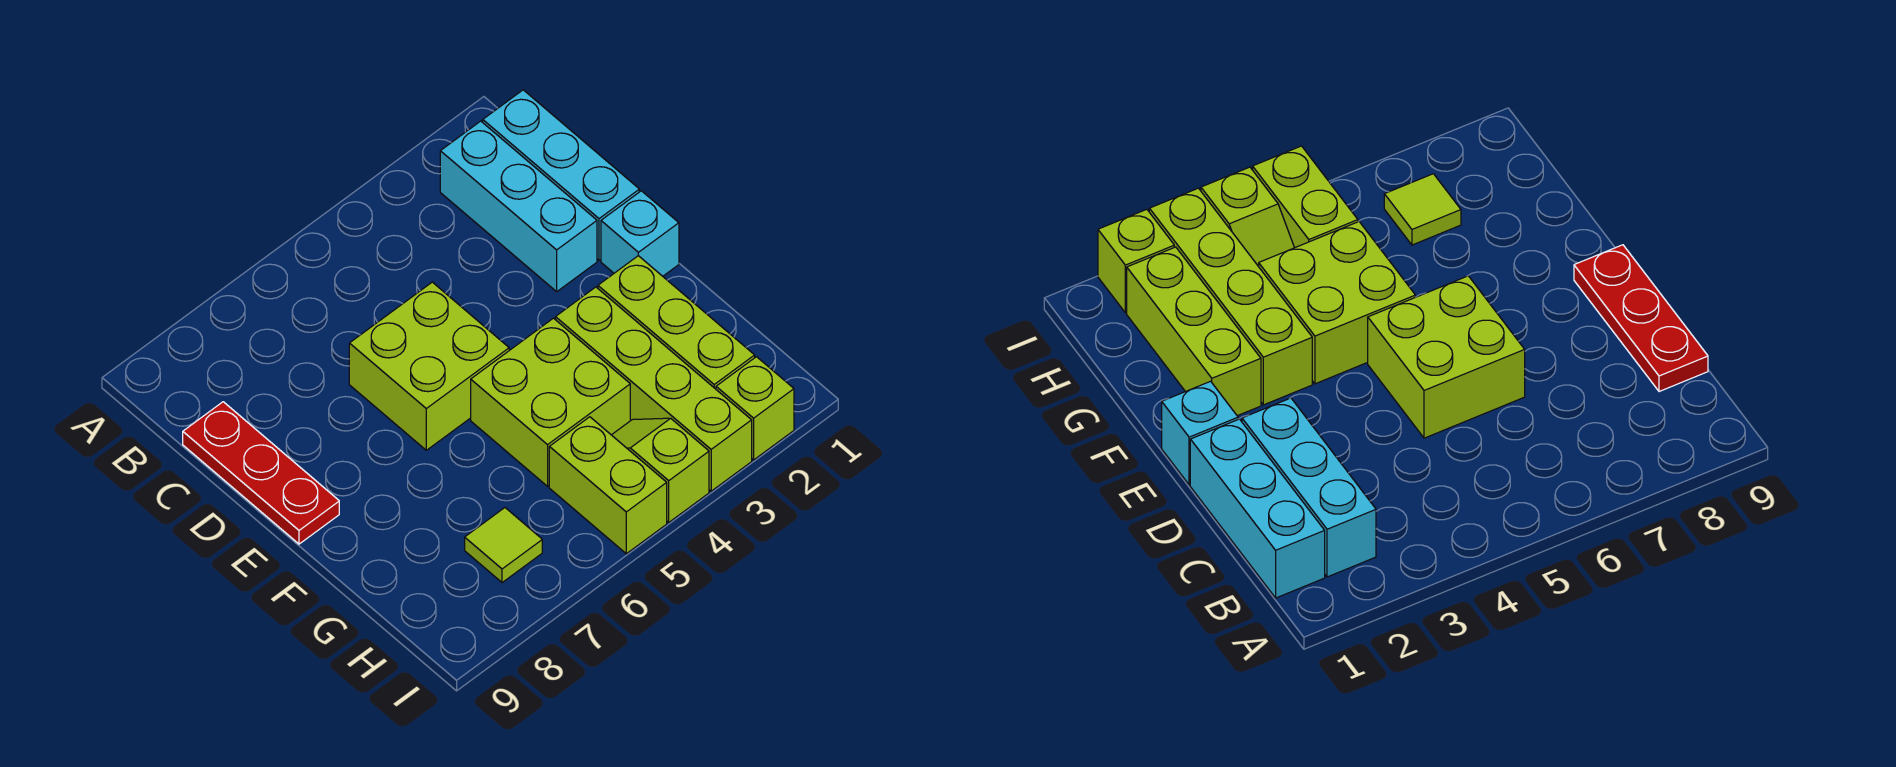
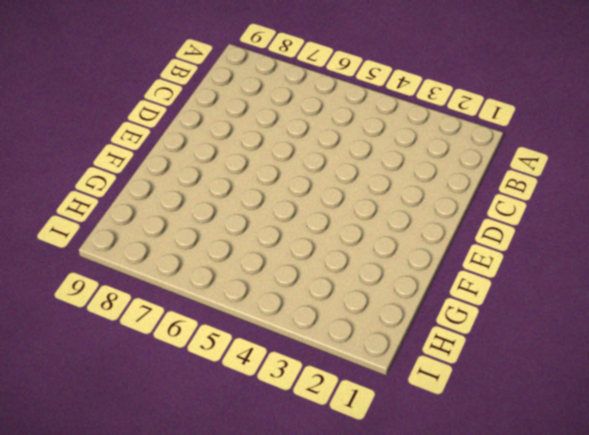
none -> cyan 1x3 brick [483,90,639,260]
none -> cyan 1x3 brick [440,121,597,292]
none -> red 1x3 plate [183,402,339,544]

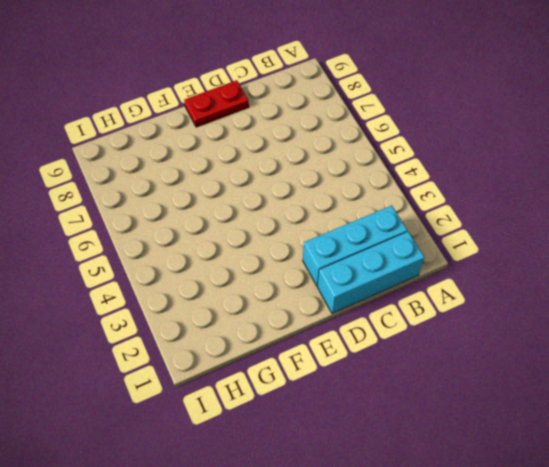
red 1x2 plate [184,80,249,127] -> red 1x3 plate [183,402,339,544]
none -> lime 2x2 brick [349,282,509,450]
none -> cyan 1x1 brick [601,191,679,276]
none -> lime 1x3 brick [598,256,755,389]

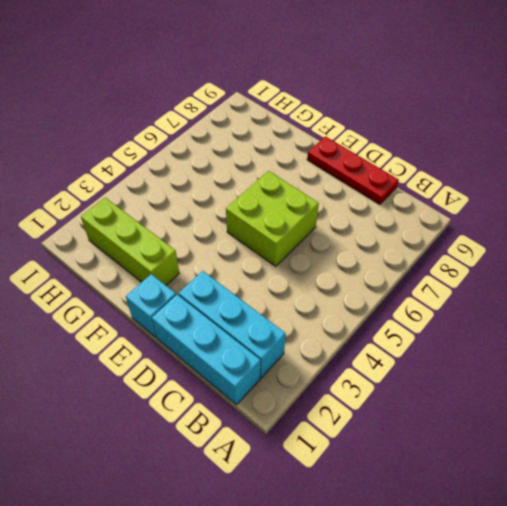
none -> lime 1x4 brick [556,287,752,491]
none -> lime 2x2 brick [471,318,630,486]
none -> lime 1x2 slope [612,418,709,522]

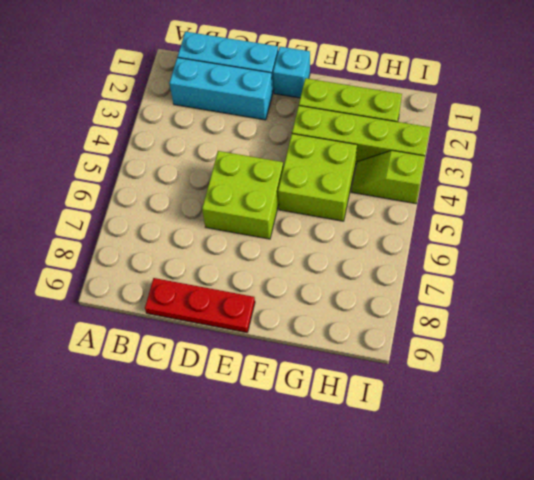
none -> lime 1x2 brick [549,417,667,554]
none -> lime 1x1 tile [465,508,542,583]
none -> lime 1x1 brick [716,357,794,460]

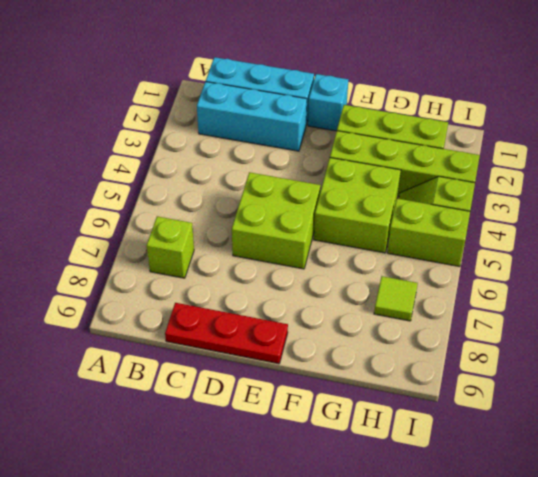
lime 1x1 brick [147,216,194,278] -> lime 1x1 brick moved to [716,357,794,460]

